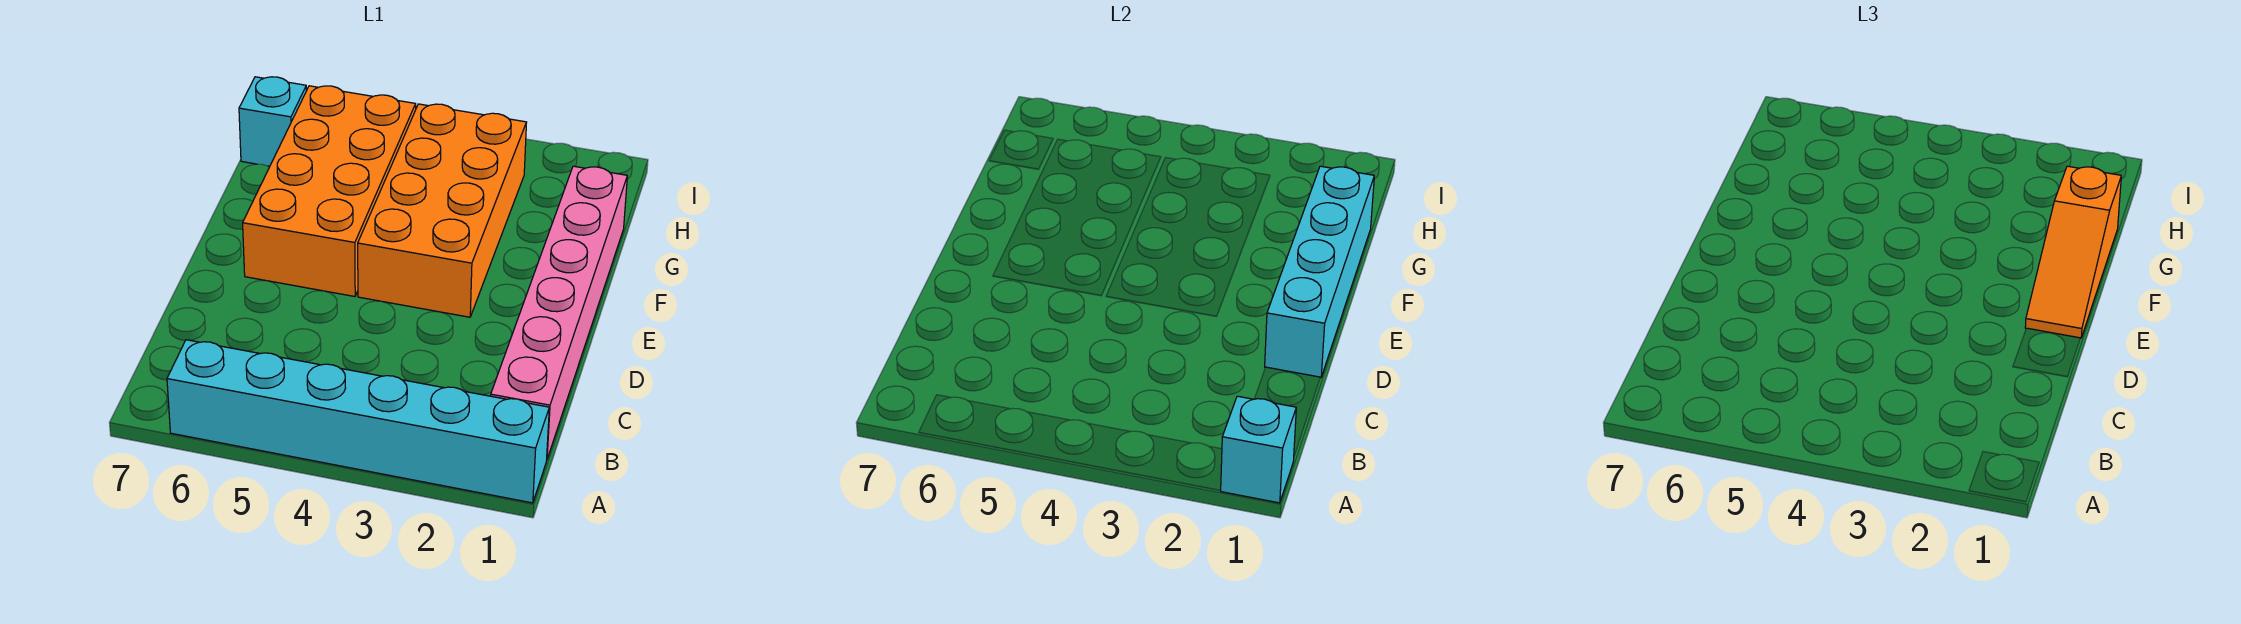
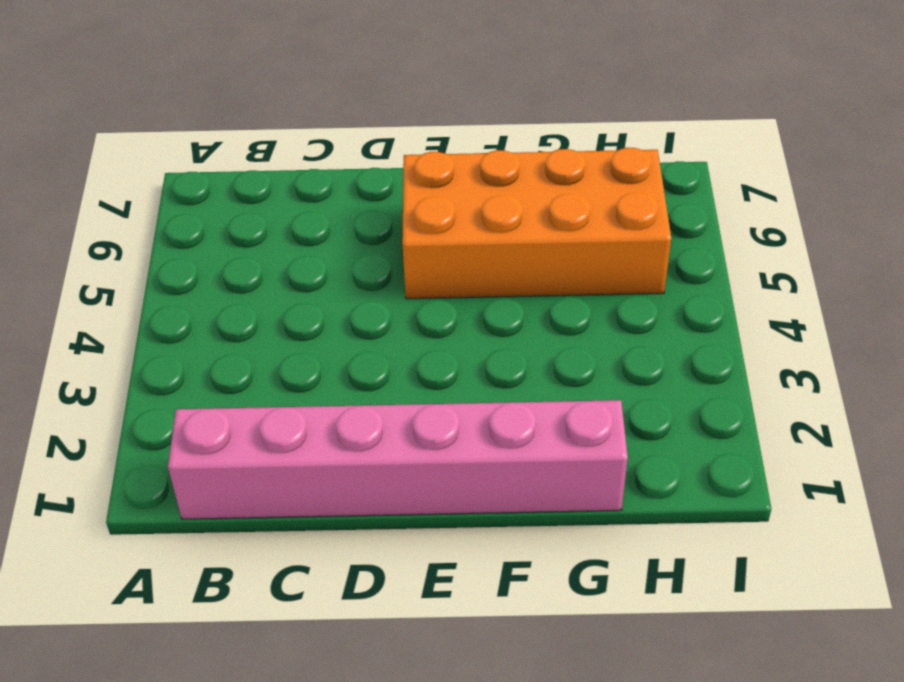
none -> cyan 1x6 brick [167,340,549,503]
none -> orange 2x4 brick [358,104,527,317]

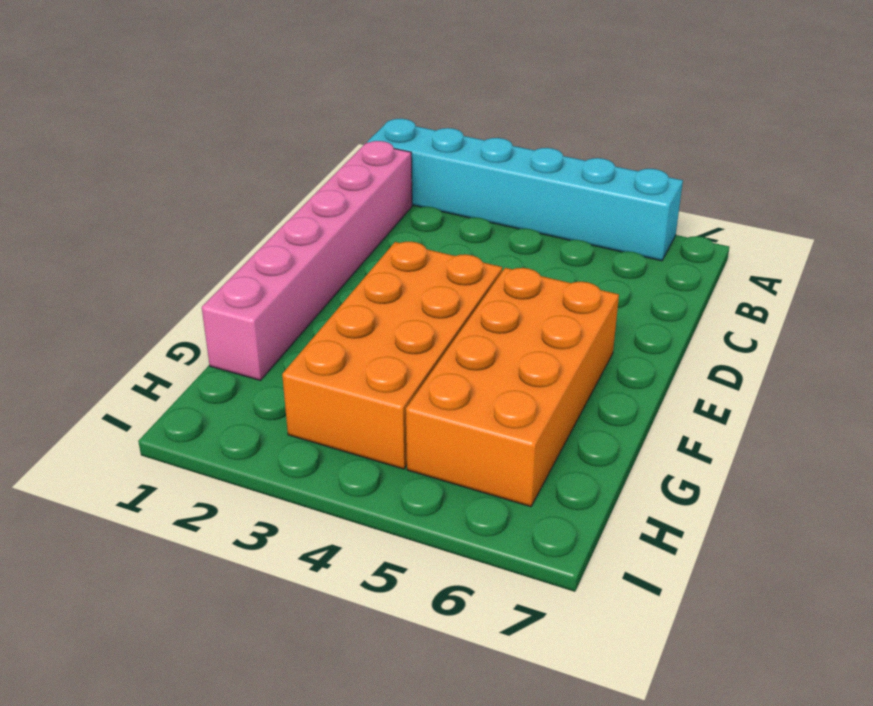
none -> cyan 1x1 brick [239,77,306,166]
none -> cyan 1x1 brick [1221,396,1296,503]

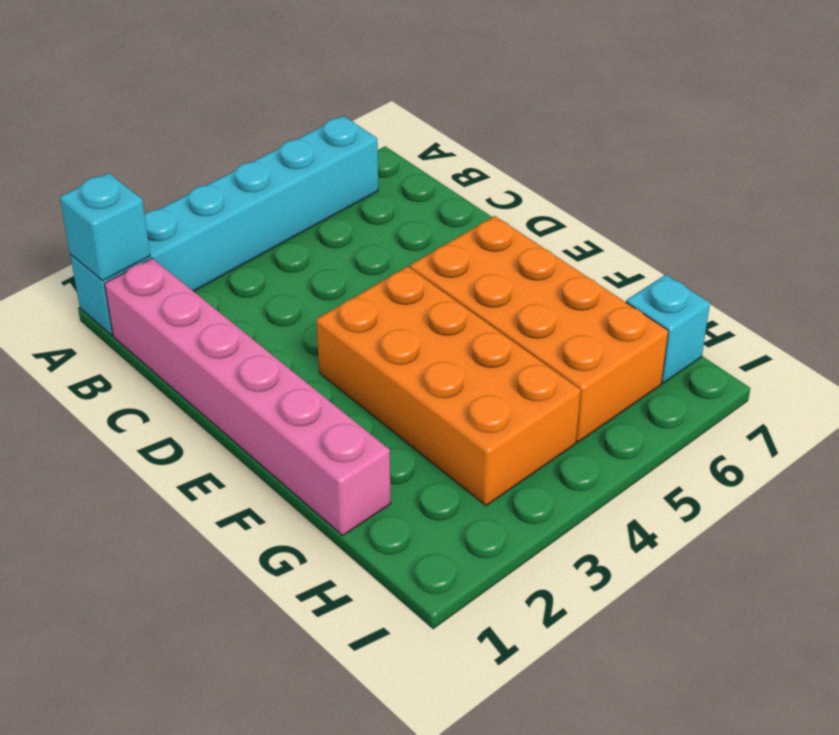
none -> cyan 1x4 brick [1265,166,1374,378]
none -> orange 1x3 slope [2025,166,2121,338]

